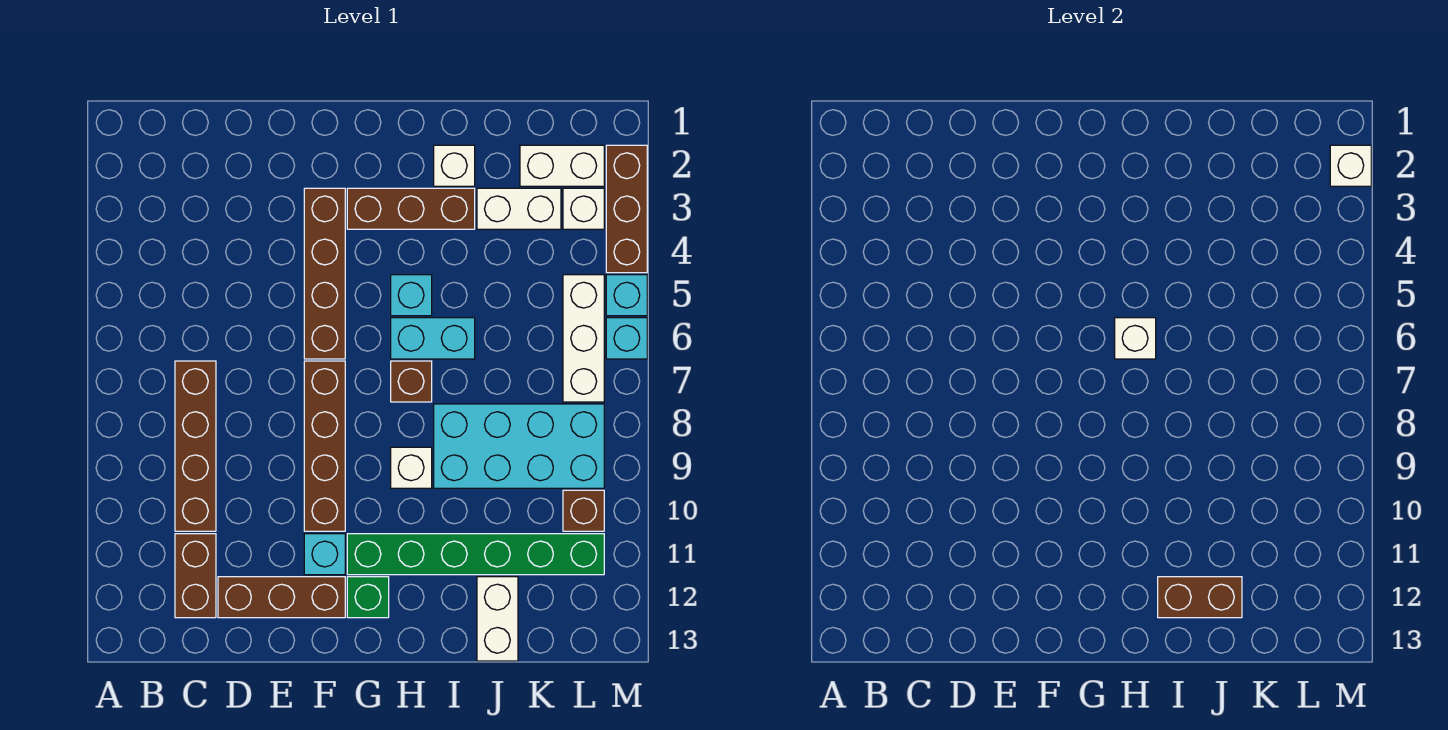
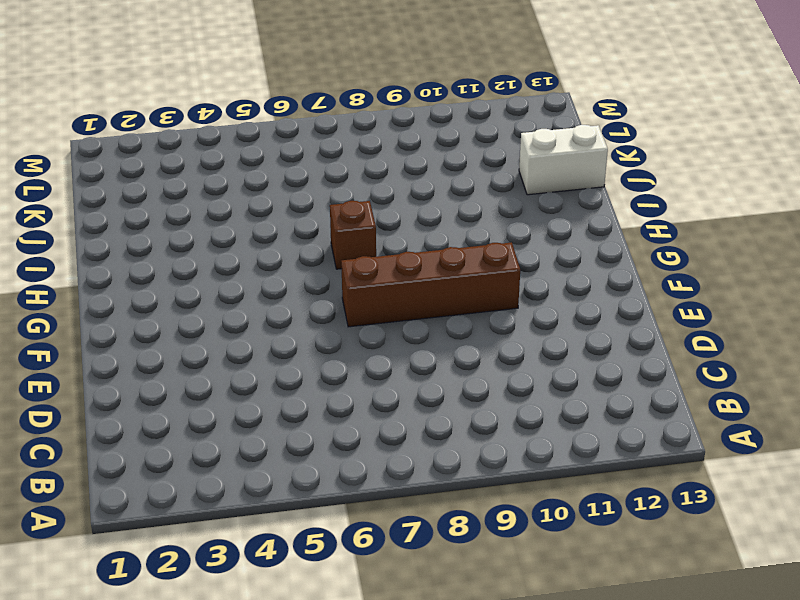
none -> brown 1x4 brick [175,361,216,531]
none -> brown 1x2 brick [175,534,216,618]
none -> brown 1x3 brick [218,577,345,618]

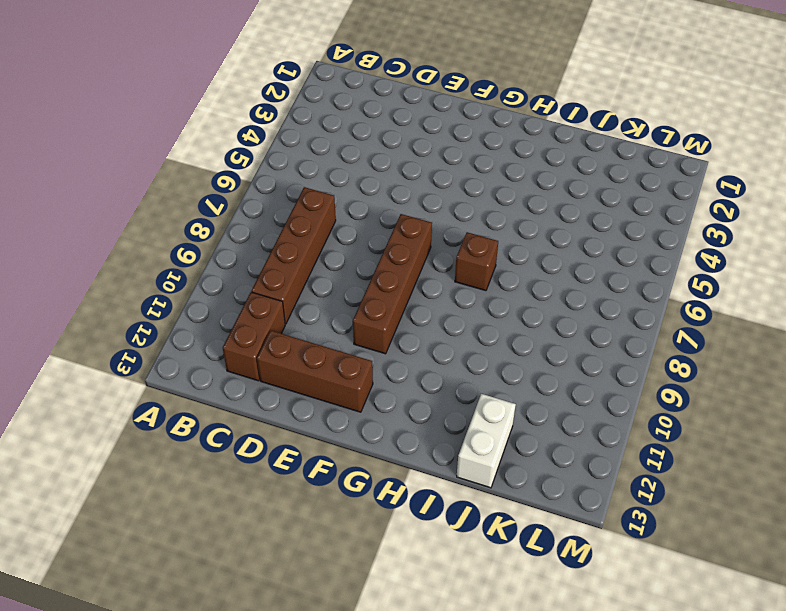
none -> brown 1x4 brick [304,188,345,359]
none -> cyan 1x1 brick [304,534,345,575]
none -> brown 1x3 brick [347,188,475,229]

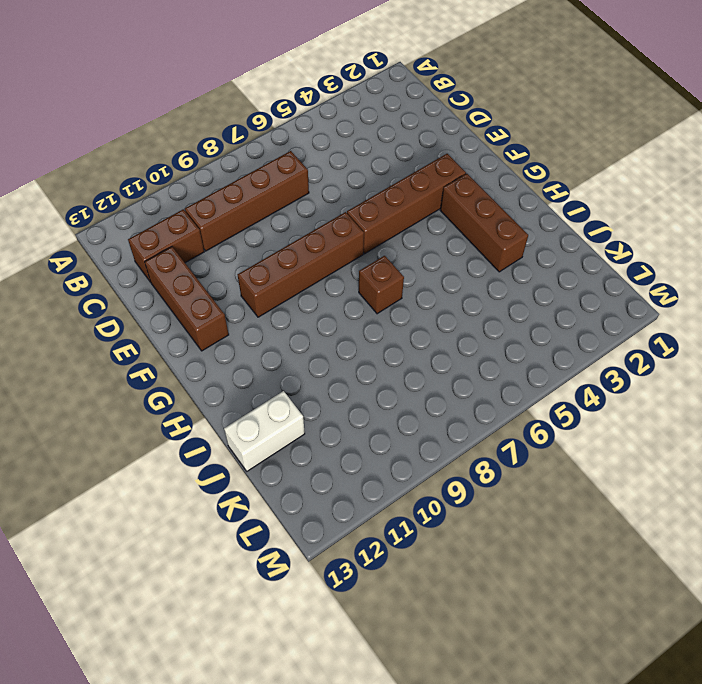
none -> cyan 1x1 brick [304,534,345,575]
none -> green 1x6 brick [347,534,604,575]
none -> green 1x1 brick [347,577,389,618]

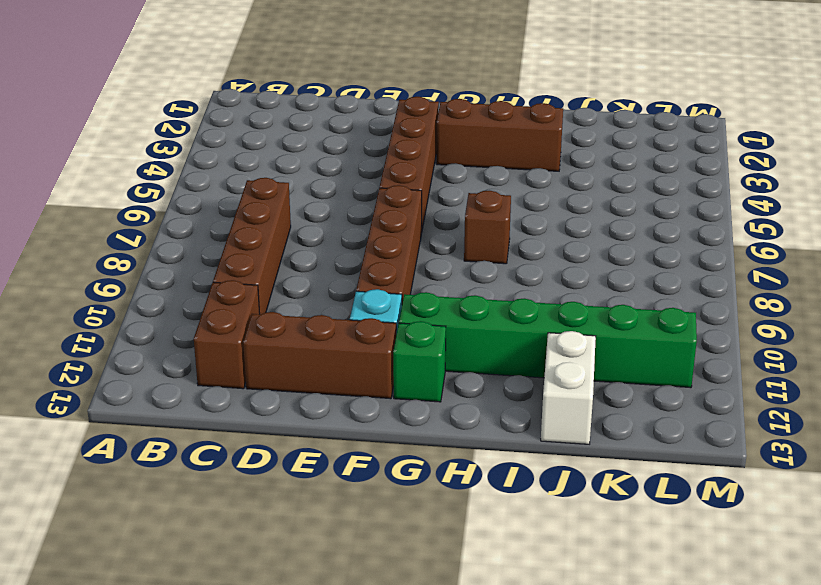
none -> cyan 1x1 brick [391,275,432,316]
none -> cyan 1x2 brick [391,318,475,359]
none -> white 1x1 brick [391,447,432,488]

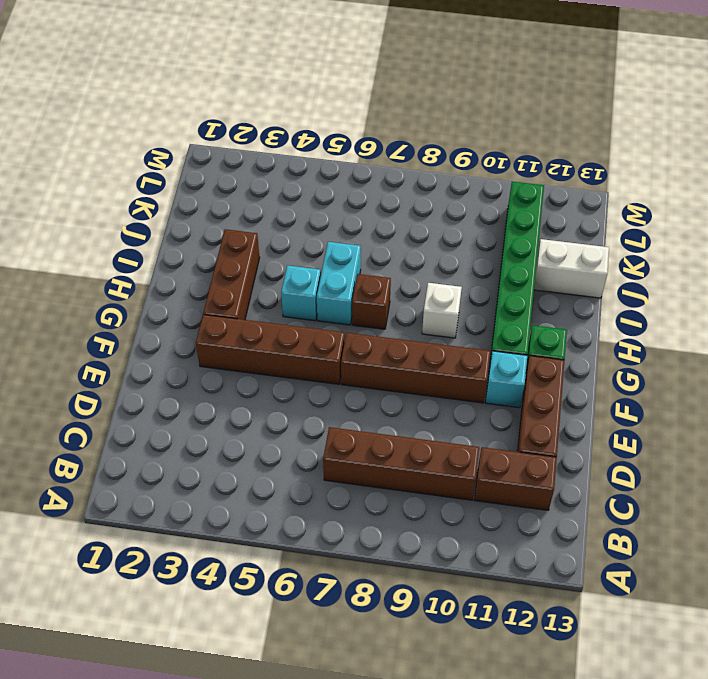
none -> white 1x1 brick [434,145,475,186]
none -> cyan 2x4 brick [434,404,604,488]
none -> white 1x2 brick [477,188,561,229]

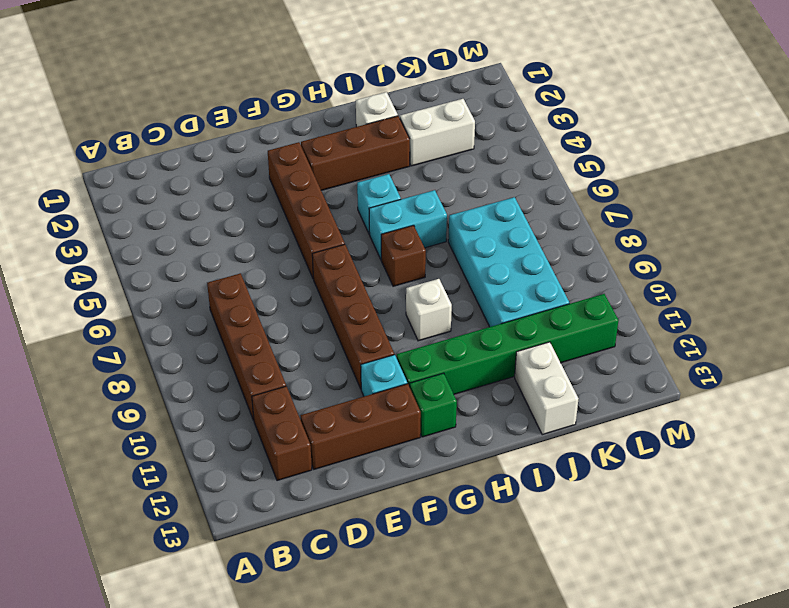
cyan 2x4 brick [448,197,569,327] -> cyan 2x4 brick turned to [434,404,604,488]
none -> white 1x2 brick [520,145,604,186]
none -> white 1x1 brick [563,188,604,229]
none -> white 1x3 brick [563,275,604,402]

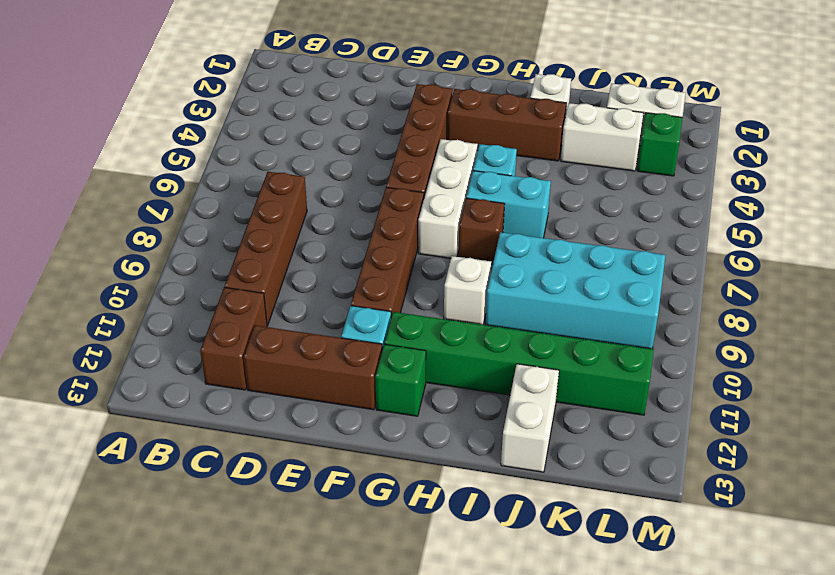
white 1x3 brick [418,139,478,258] -> white 1x3 brick moved to [563,275,604,402]
green 1x1 brick [637,113,682,176] -> white 1x1 brick [563,188,604,229]
none -> brown 1x1 brick [563,490,604,531]
none -> brown 1x3 brick [606,145,647,273]
none -> cyan 1x1 brick [606,275,647,316]

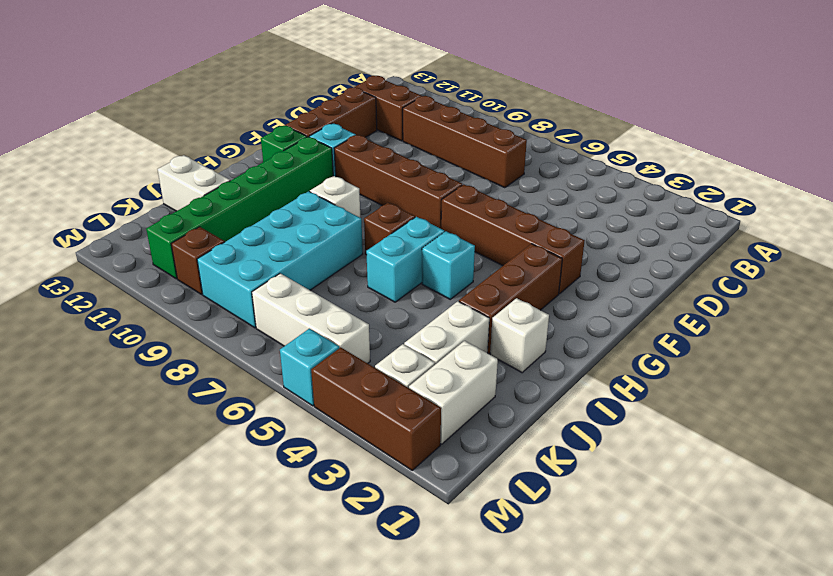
none -> cyan 1x1 brick [606,318,647,359]
none -> white 1x1 brick [1115,318,1156,359]
none -> brown 1x2 brick [1158,577,1242,618]

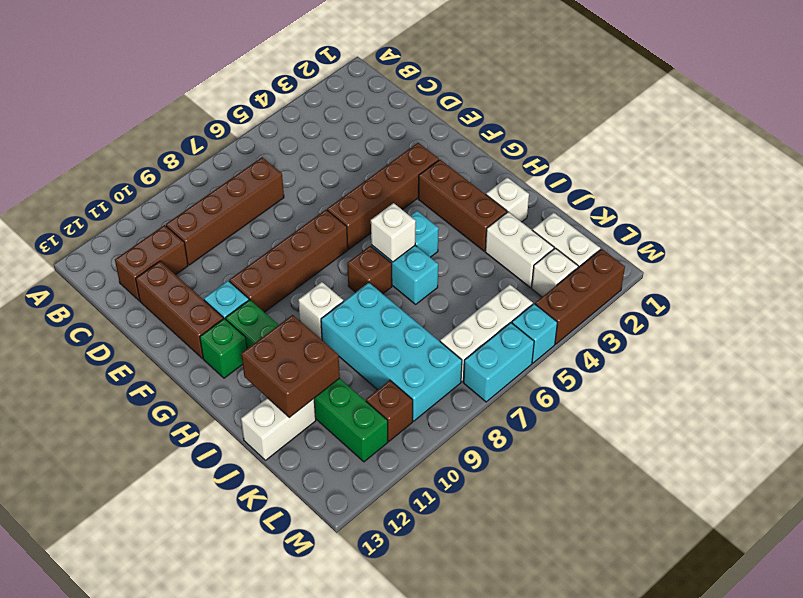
brown 2x2 brick [241,315,340,418] -> brown 1x2 brick [1158,577,1242,618]
cyan 1x2 brick [463,323,534,402] -> cyan 1x1 brick [606,318,647,359]
none -> white 1x1 brick [1330,145,1371,186]

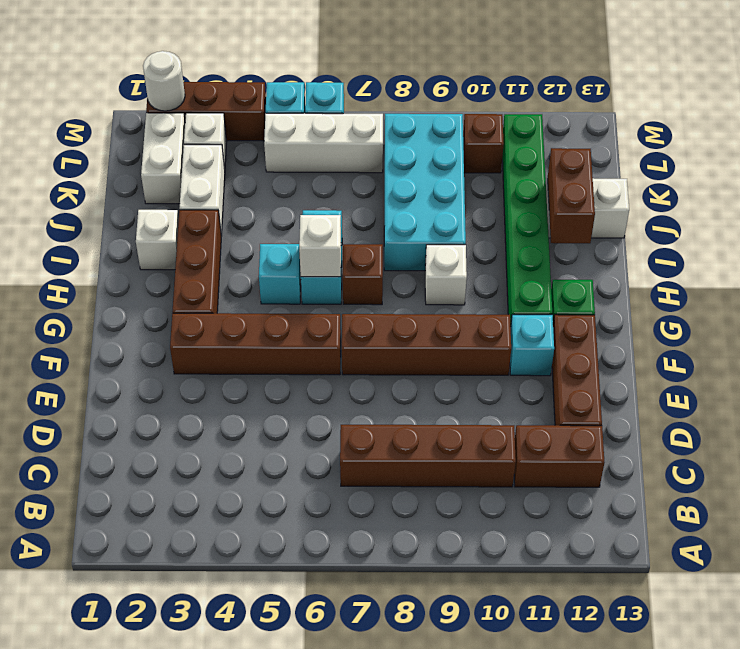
white 1x1 round brick [143,51,185,111] -> white 1x1 brick [1330,145,1371,186]

